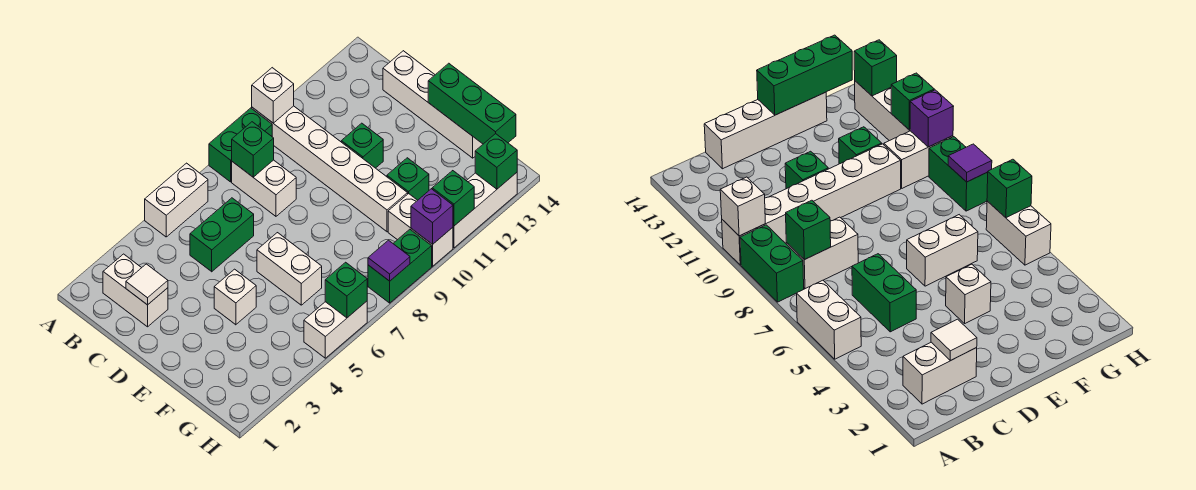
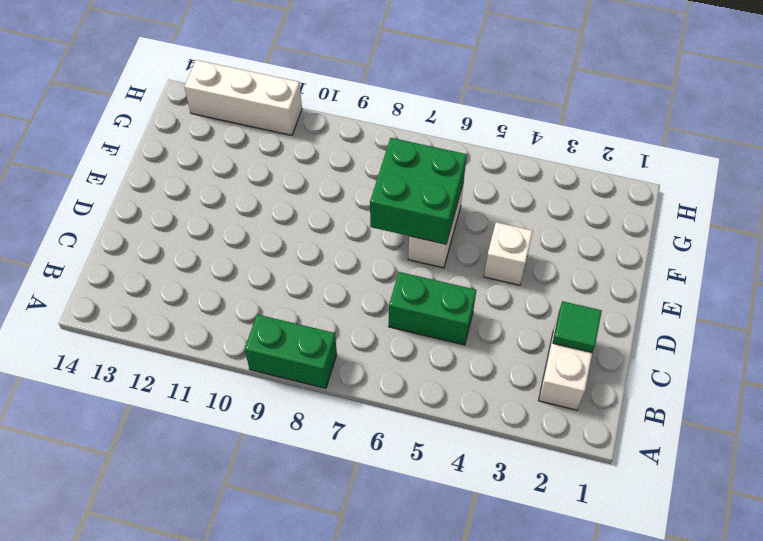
green 1x1 tile [553,301,602,353] -> white 1x1 tile [126,264,168,305]
green 2x2 brick [370,138,467,244] -> none
none -> white 1x2 brick [145,163,208,237]
none -> white 1x6 brick [252,106,408,232]
none -> white 1x2 brick [232,160,296,216]

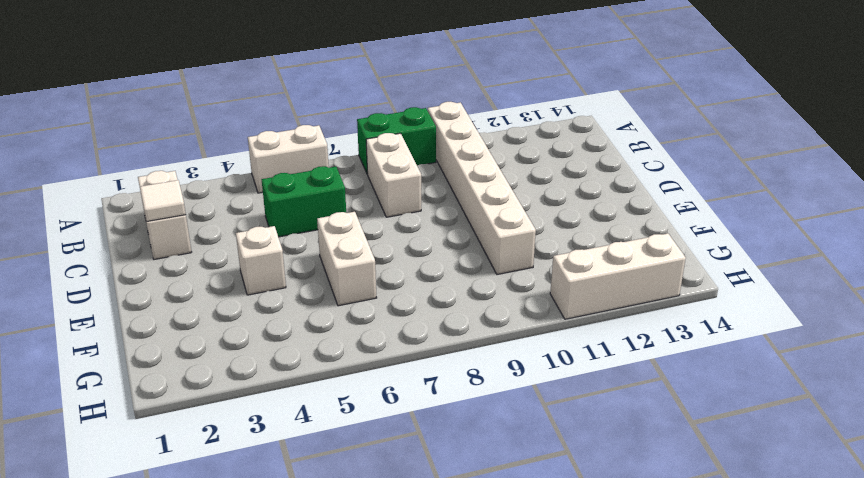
none -> white 1x4 brick [383,51,483,158]
none -> green 1x1 brick [341,123,383,168]
none -> green 1x1 brick [387,158,429,200]

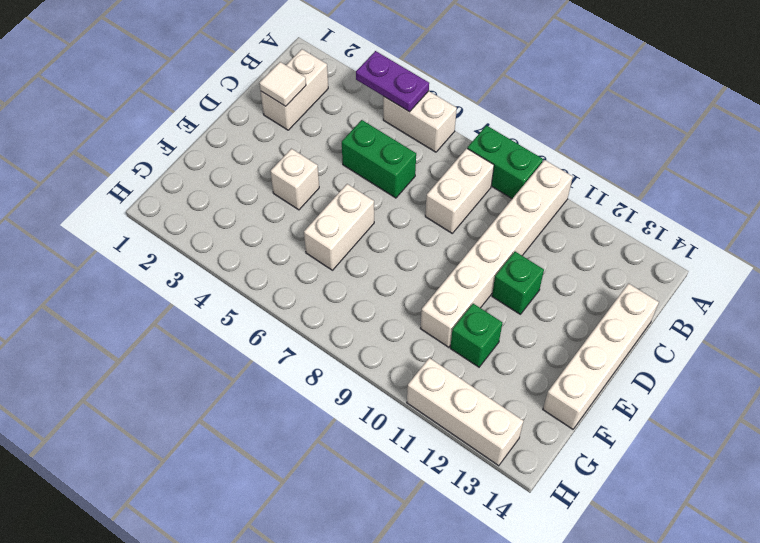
purple 1x2 plate [356,51,429,112] -> none
none -> white 1x2 brick [388,194,453,266]
none -> white 1x2 brick [304,301,367,358]
none -> green 1x2 brick [368,229,432,303]

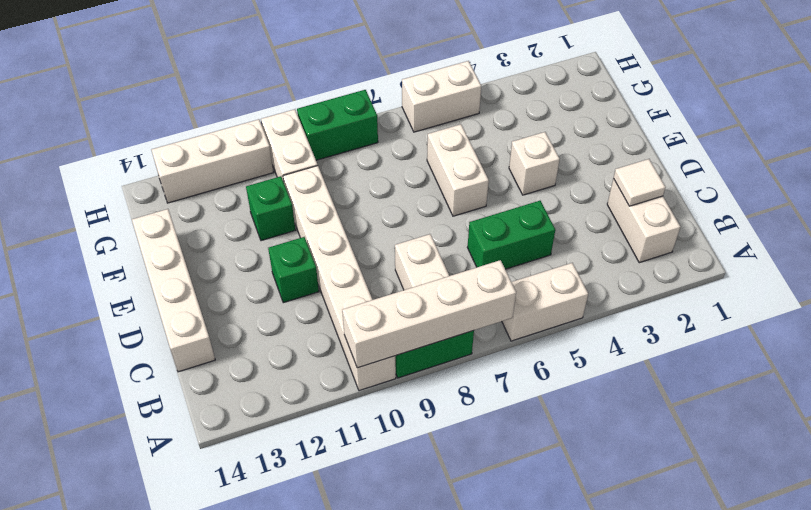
white 1x4 brick [342,260,516,368] -> white 1x1 brick [252,68,294,123]
none -> green 1x1 brick [232,122,274,177]
none -> green 1x3 brick [428,63,516,144]
none -> green 1x1 brick [325,262,367,318]

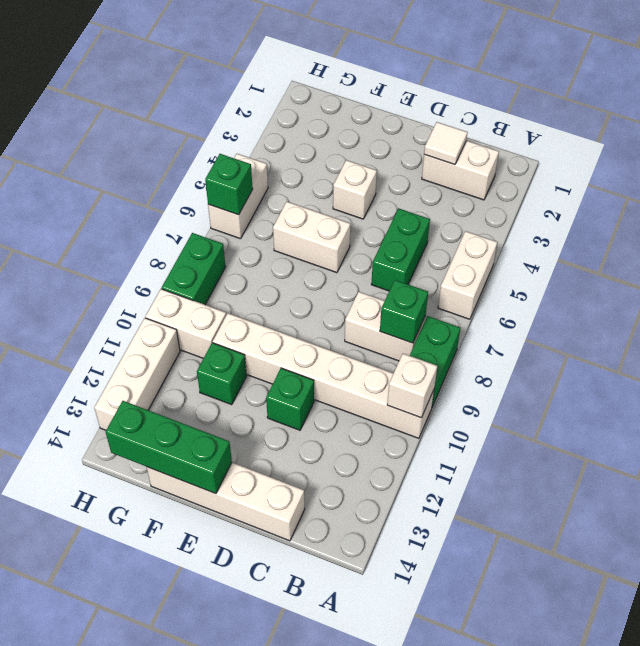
none -> purple 1x1 tile [368,240,410,281]
none -> purple 1x1 brick [411,189,453,244]
none -> green 1x1 brick [432,171,474,226]

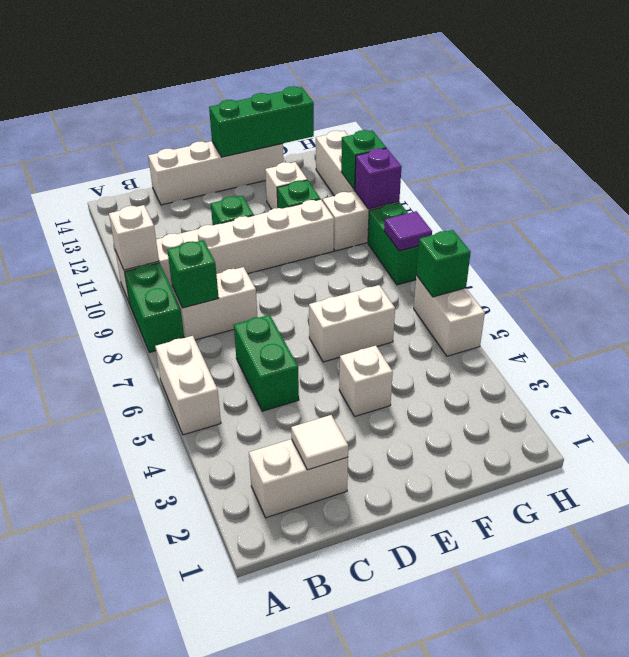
white 1x1 brick [265,162,307,209] -> none
none -> green 1x1 brick [475,134,517,189]

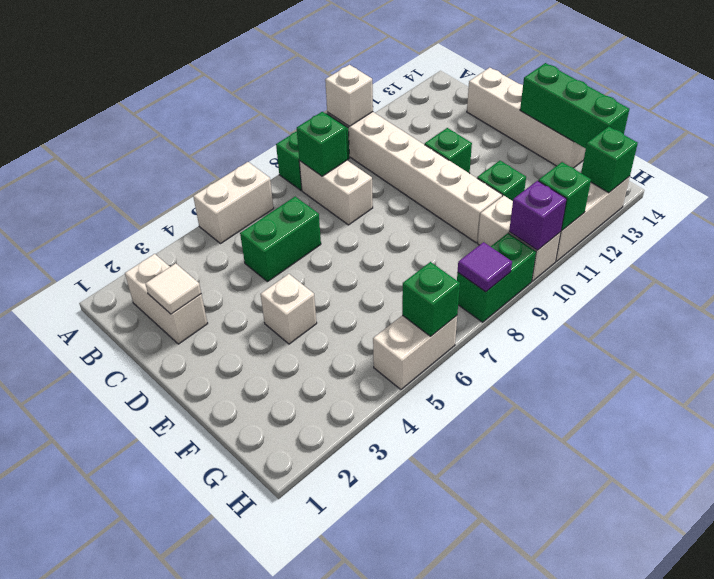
none -> white 1x2 brick [257,233,322,305]

